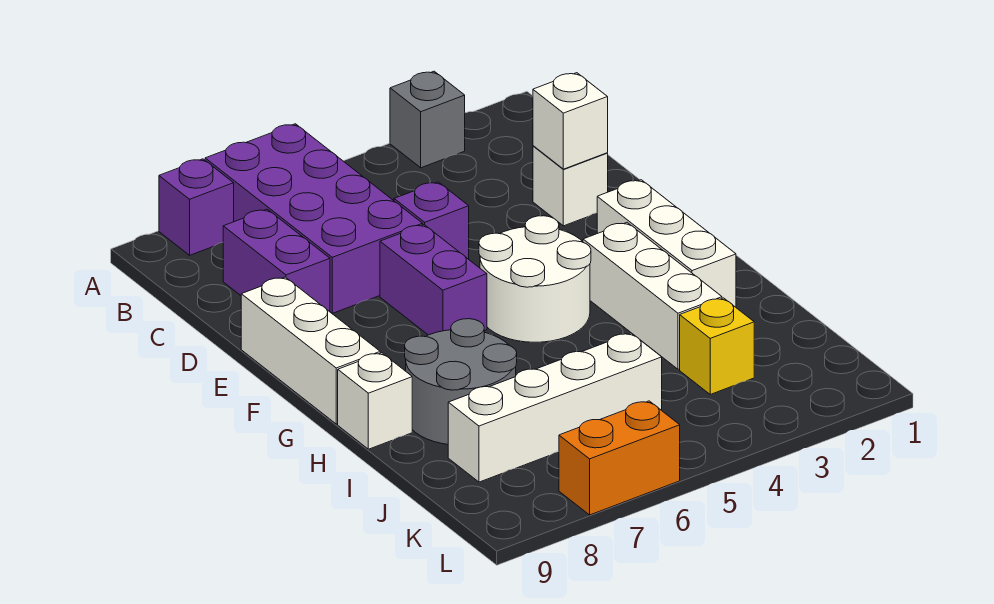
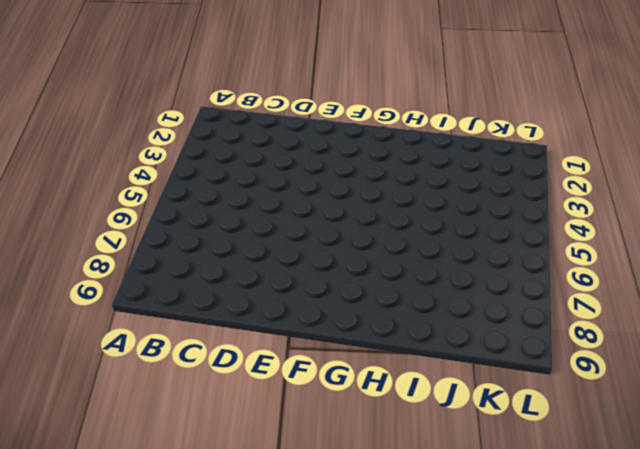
none -> grey 1x1 brick [390,71,465,168]
none -> purple 2x4 brick [205,124,423,314]
none -> purple 1x1 brick [159,159,234,255]

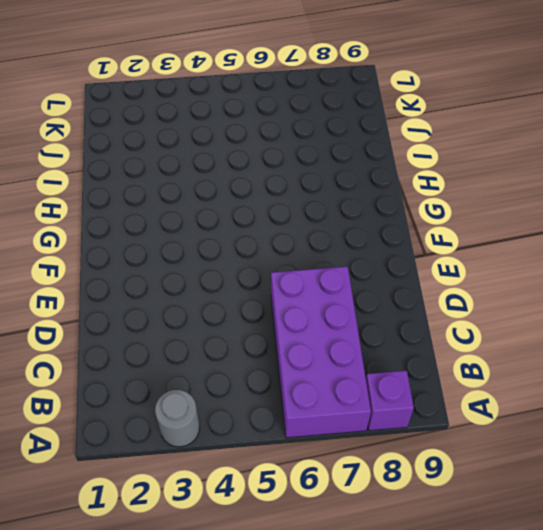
grey 1x1 round brick [155,390,200,447] -> grey 1x1 brick [390,71,465,168]
none -> purple 1x2 brick [223,209,330,312]
none -> white 1x1 brick [533,146,608,226]
none -> purple 1x1 brick [394,182,469,259]

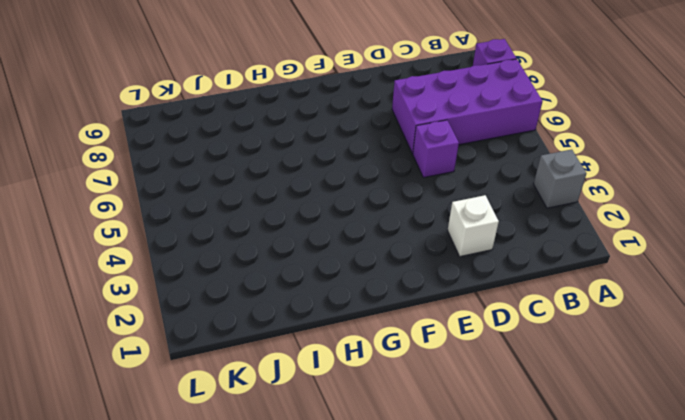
none -> purple 1x2 brick [223,209,330,312]
none -> purple 1x2 brick [380,225,487,335]
none -> white 1x3 brick [241,277,380,424]

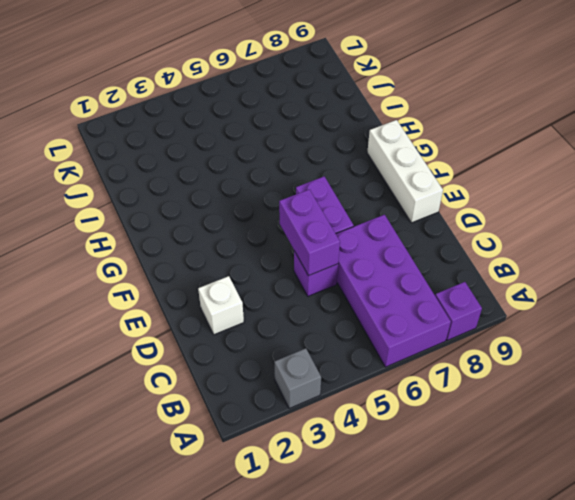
purple 1x2 brick [279,189,340,276] -> purple 1x2 brick moved to [223,209,330,312]
none -> white 1x3 brick [597,180,736,307]
none -> white 2x2 round brick [479,216,591,342]
none -> white 1x3 brick [583,223,722,369]

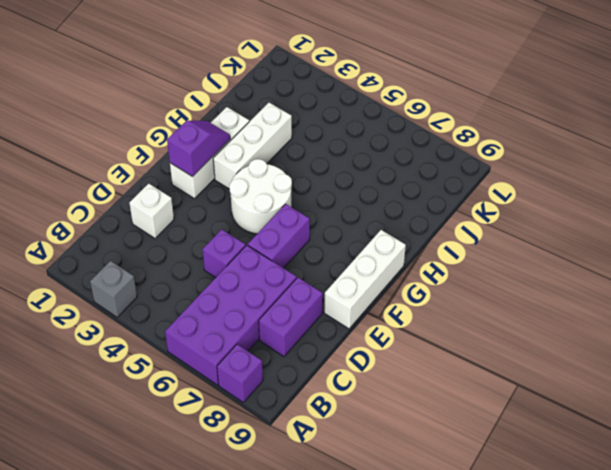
purple 1x2 slope [167,121,230,177] -> none
none -> grey 2x2 round brick [405,319,517,444]
none -> white 1x1 brick [338,353,412,449]
none -> yellow 1x1 brick [680,298,754,394]

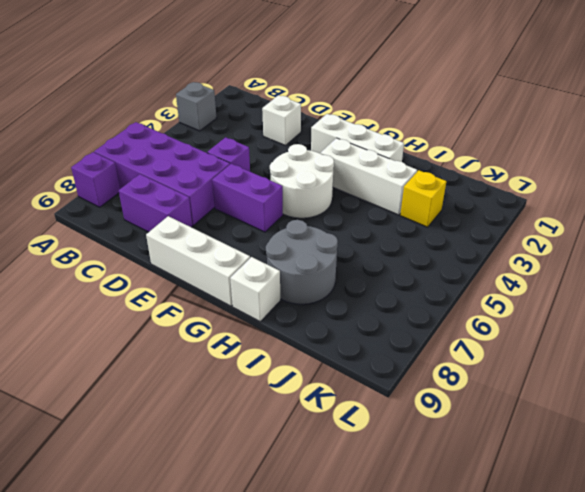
none -> white 1x4 brick [448,333,662,482]
none -> orange 1x2 brick [559,401,680,515]
none -> white 1x1 brick [533,73,608,169]

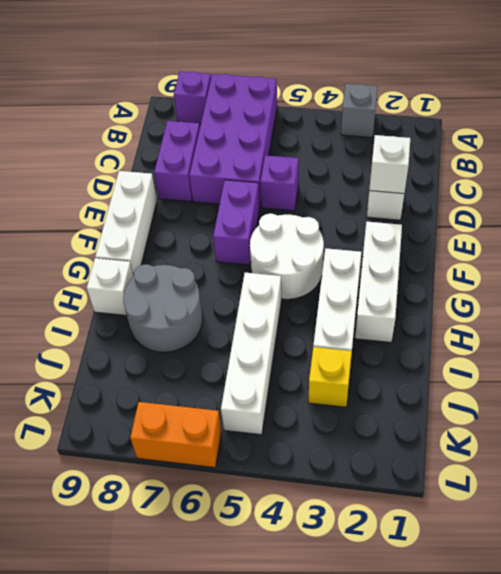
white 1x4 brick [221,273,282,435] -> white 1x4 brick turned to [448,333,662,482]

